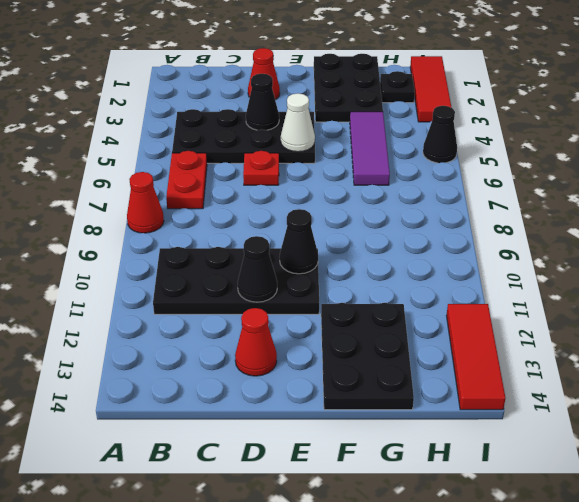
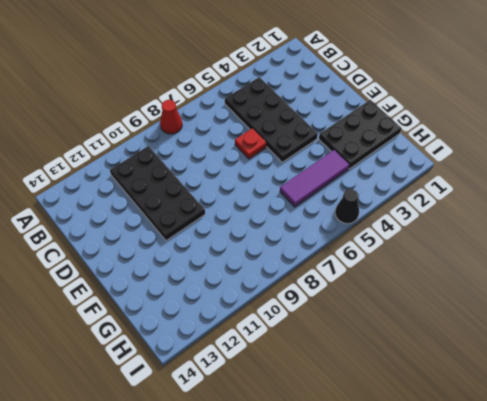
none -> red 1x2 plate [166,151,207,209]
none -> red 1x1 cone [248,48,280,100]
none -> red 1x1 cone [235,308,277,376]

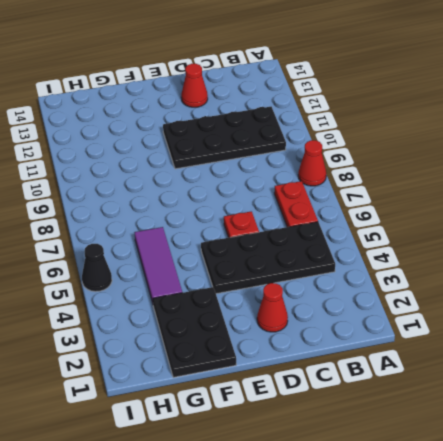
none -> black 2x3 plate [321,303,414,410]
none -> black 1x1 plate [380,71,415,103]
none -> red 1x3 tile [410,56,452,122]

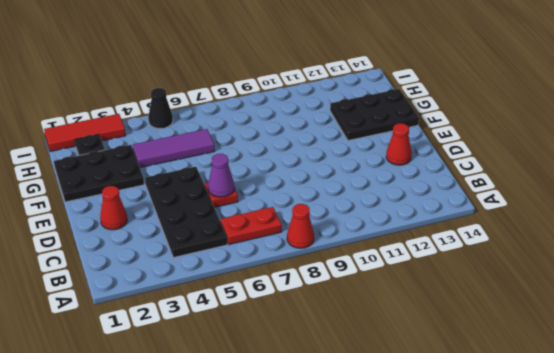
purple 1x1 cone [208,154,234,197] -> none
none -> black 2x4 plate [153,247,319,314]
none -> red 1x3 tile [446,304,505,410]
none -> black 1x1 cone [246,74,279,130]

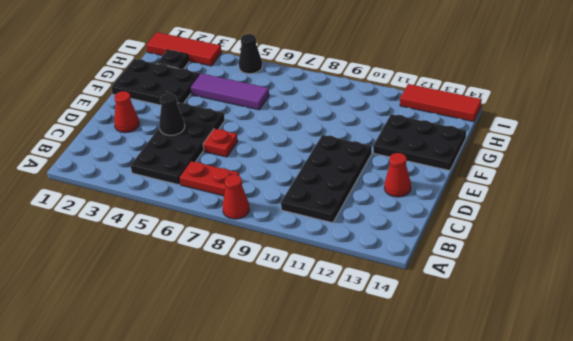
none -> black 1x1 cone [238,236,277,302]
none -> white 1x1 cone [281,93,315,152]
none -> black 1x1 cone [280,209,318,274]

